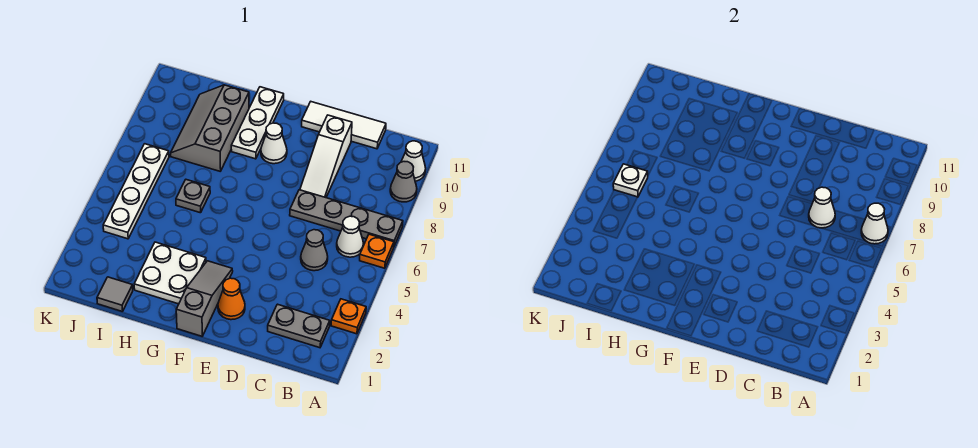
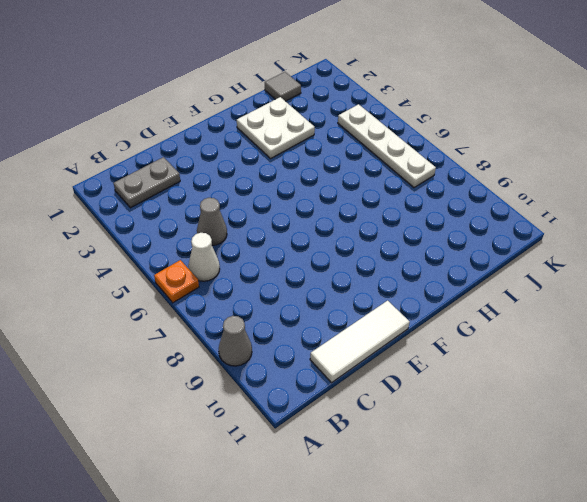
none -> orange 1x1 plate [331,299,366,334]
none -> grey 1x4 plate [290,190,403,246]
none -> white 1x1 cone [401,141,426,181]

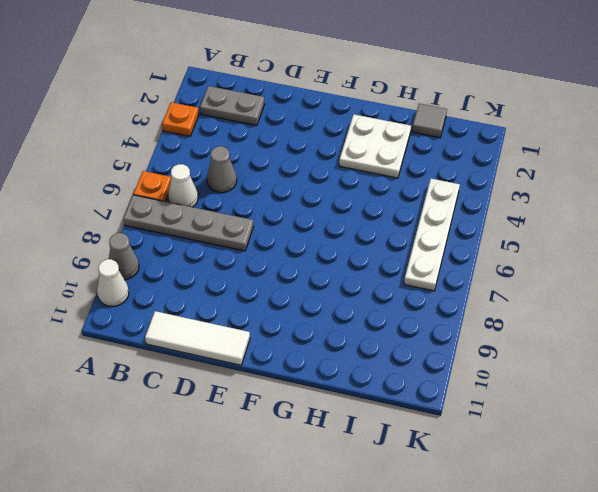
none -> white 1x3 slope [300,115,352,198]
none -> orange 1x1 cone [218,278,245,320]
none -> grey 1x3 slope [176,261,233,336]

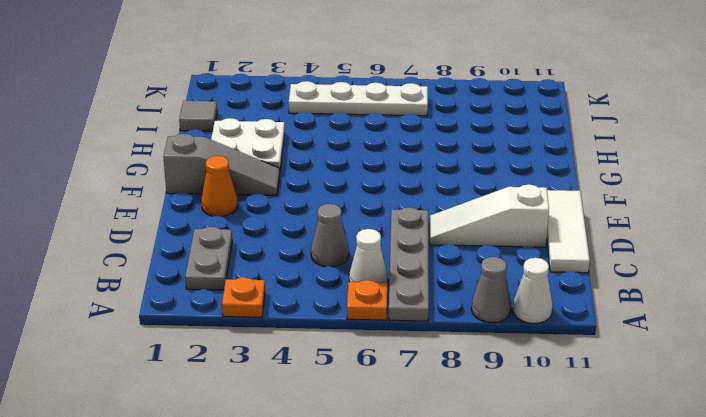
none -> white 1x1 cone [261,123,287,164]
none -> white 1x3 plate [231,87,284,159]
none -> grey 1x1 plate [176,180,210,213]

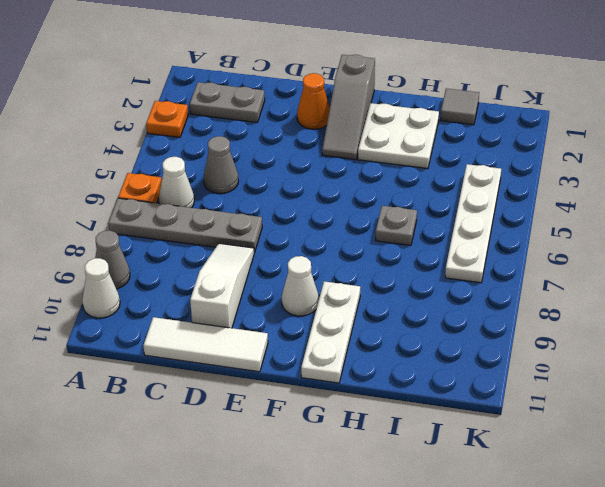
none -> grey 2x3 slope [171,85,249,171]
none -> white 1x1 cone [861,203,888,244]
none -> white 1x1 cone [809,187,835,228]

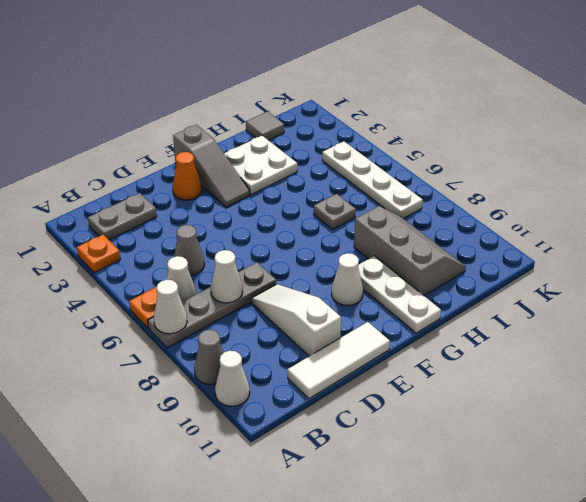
none -> white 1x1 plate [613,164,648,197]

